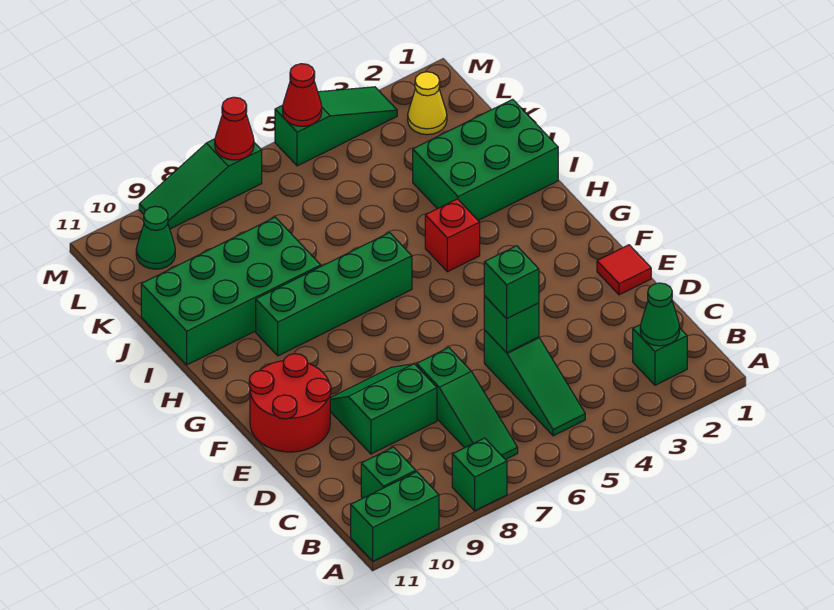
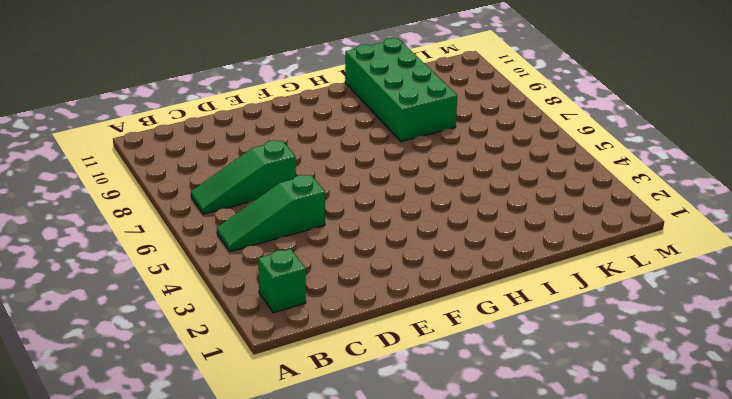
none -> green 1x1 brick [452,438,507,511]
none -> green 1x2 brick [351,472,439,561]
none -> green 1x1 brick [361,447,416,498]

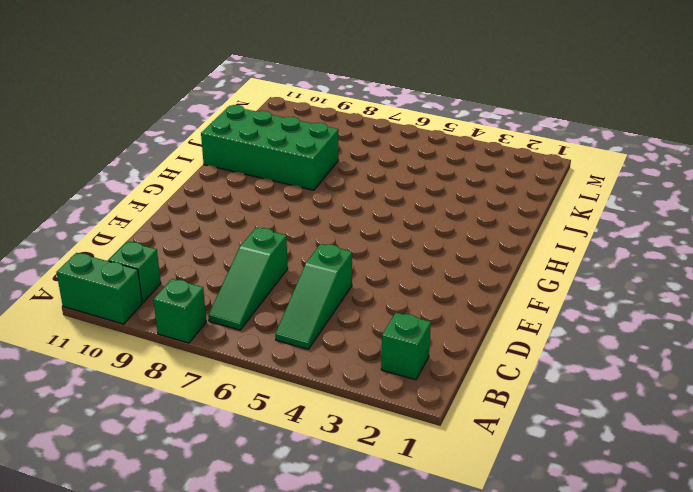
none -> green 2x2 slope [330,364,437,454]
none -> red 1x1 tile [597,245,651,295]
none -> red 2x2 round brick [249,354,331,452]

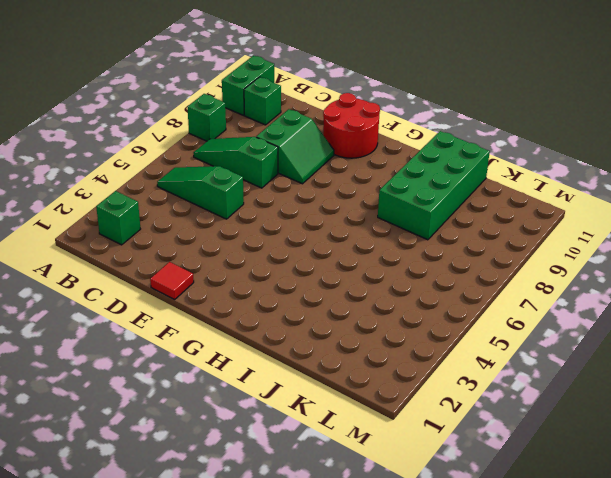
none -> red 1x1 brick [425,199,480,272]
none -> green 1x4 brick [256,233,412,356]
none -> green 2x3 brick [413,99,558,220]

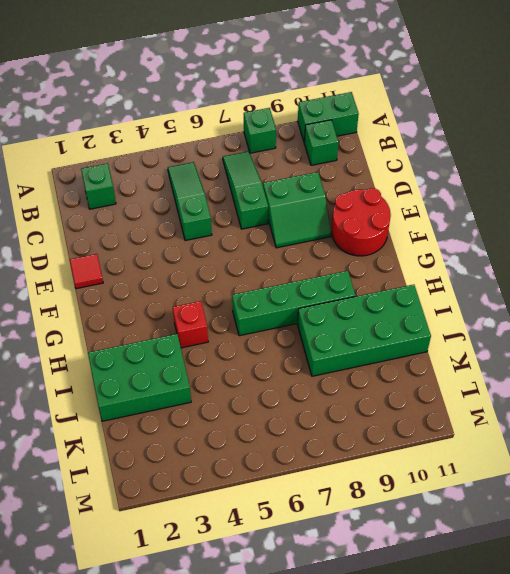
none -> yellow 1x1 cone [408,72,447,135]
none -> green 1x1 cone [136,206,175,269]
none -> green 1x3 slope [275,87,397,166]

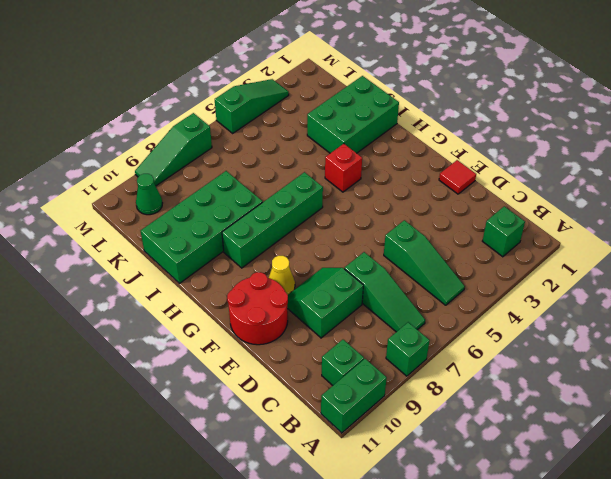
yellow 1x1 cone [269,256,295,295] -> yellow 1x1 cone moved to [408,72,447,135]
none -> green 1x1 cone [640,283,680,346]
none -> green 1x1 brick [484,296,539,353]
none -> red 1x1 cone [283,64,322,126]

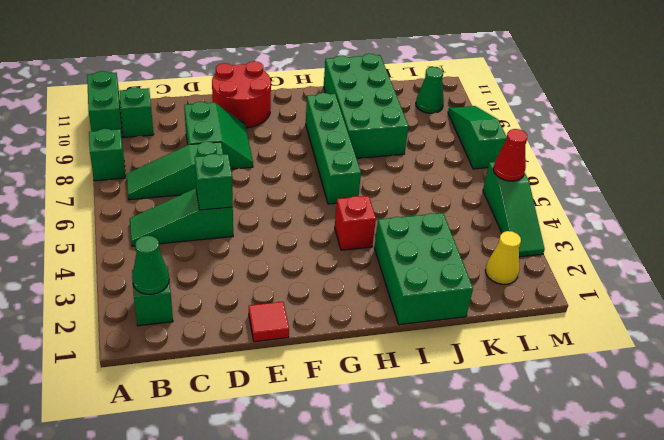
none -> red 1x1 cone [215,97,254,160]
none -> green 1x1 brick [484,246,539,319]

